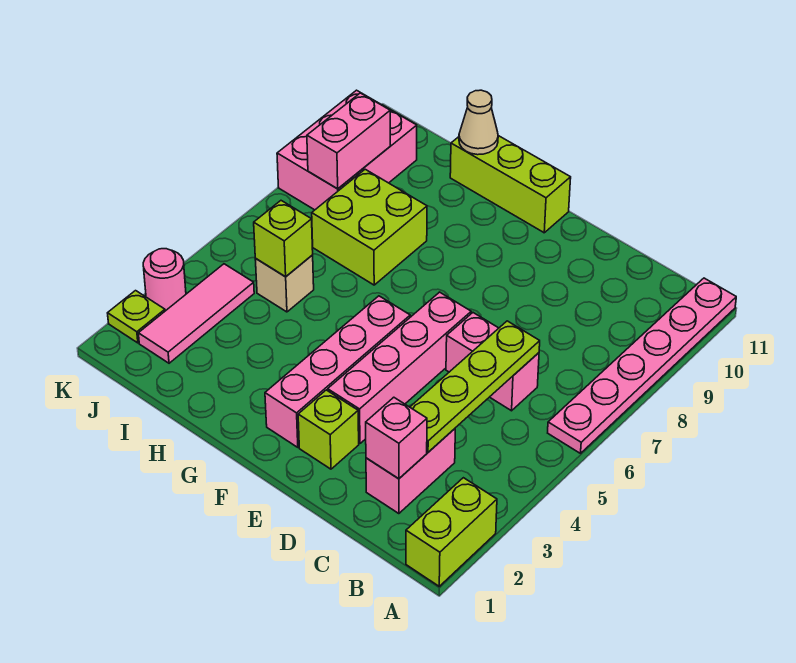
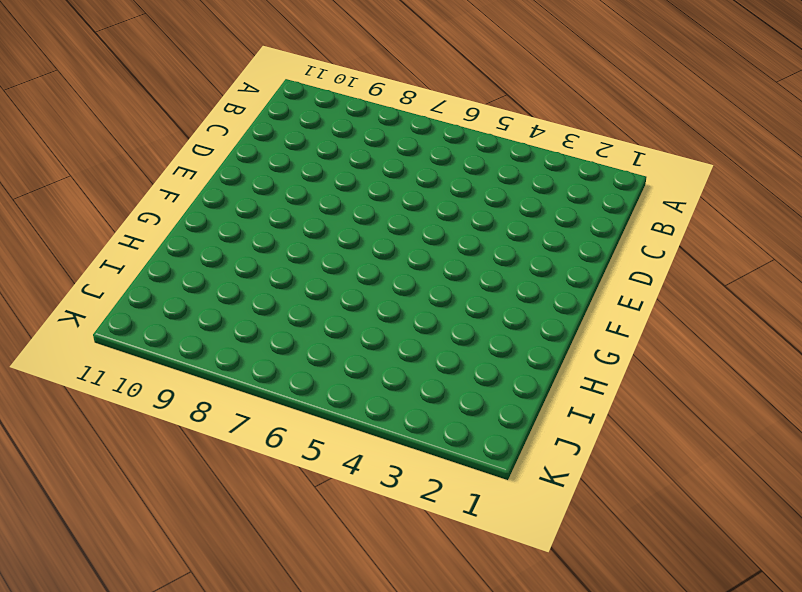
none -> lime 1x2 brick [406,478,497,586]
none -> pink 1x6 plate [548,278,736,453]
none -> pink 1x2 brick [366,429,455,514]

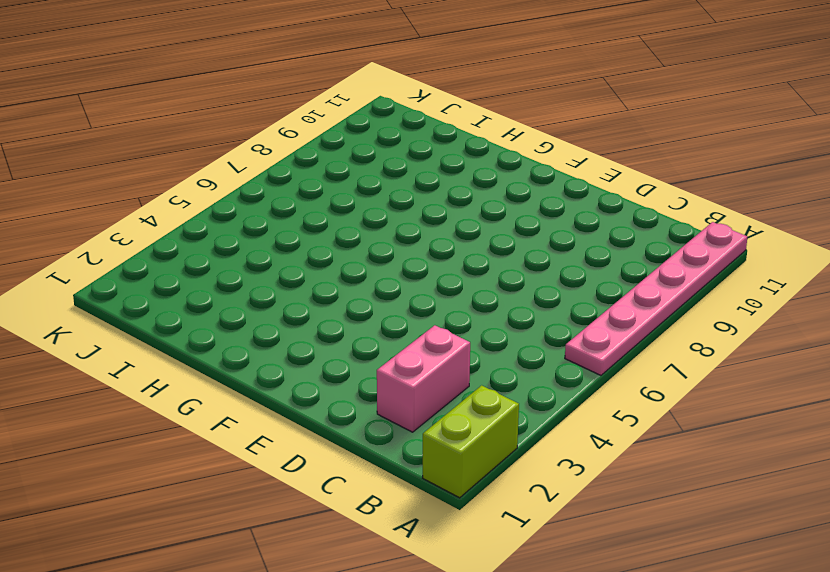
none -> pink 1x2 brick [446,313,539,411]
none -> lime 1x1 brick [298,390,359,469]
none -> pink 1x4 brick [328,292,471,443]

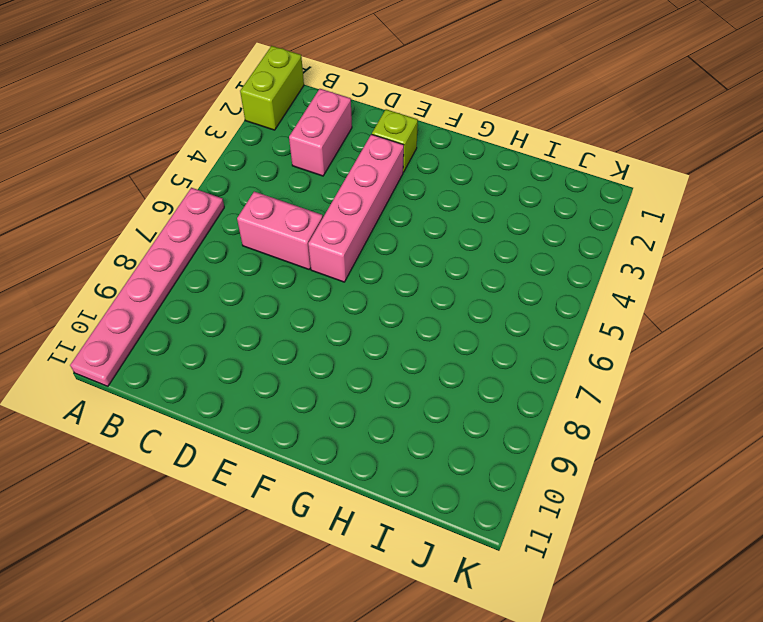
none -> pink 1x4 brick [265,296,410,447]
none -> lime 1x3 brick [450,136,571,233]
none -> lime 2x2 brick [312,169,427,285]

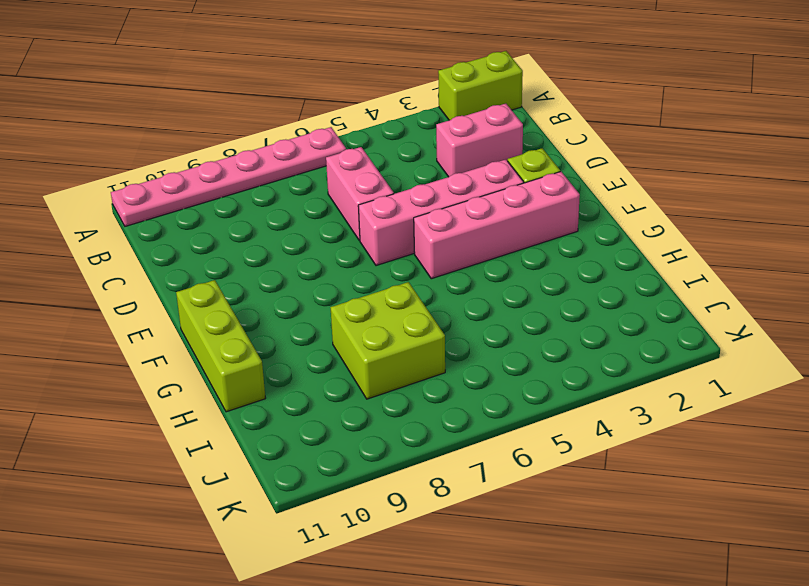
none -> tan 1x1 brick [255,255,314,312]
none -> pink 1x3 tile [138,264,254,363]
none -> pink 2x3 brick [277,90,417,210]

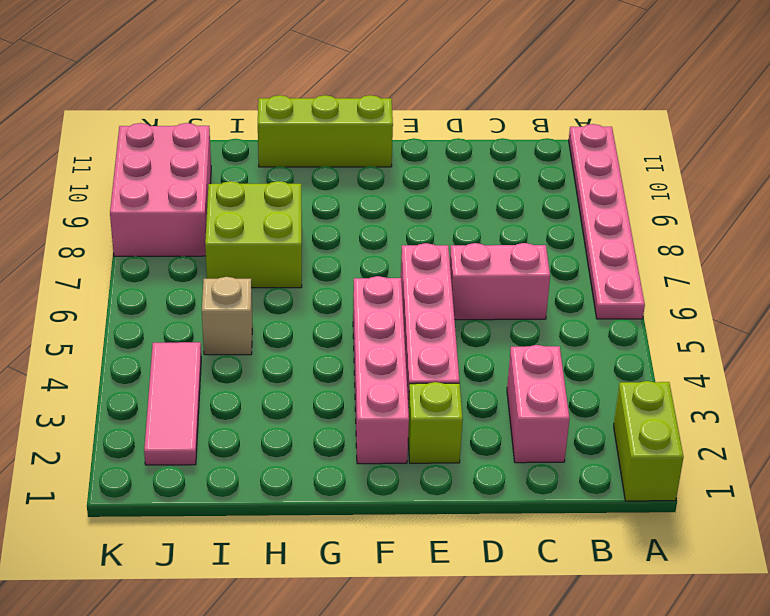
none -> lime 1x1 plate [108,291,165,343]
none -> pink 1x1 round brick [143,249,186,311]
none -> pink 1x1 brick [366,397,427,479]

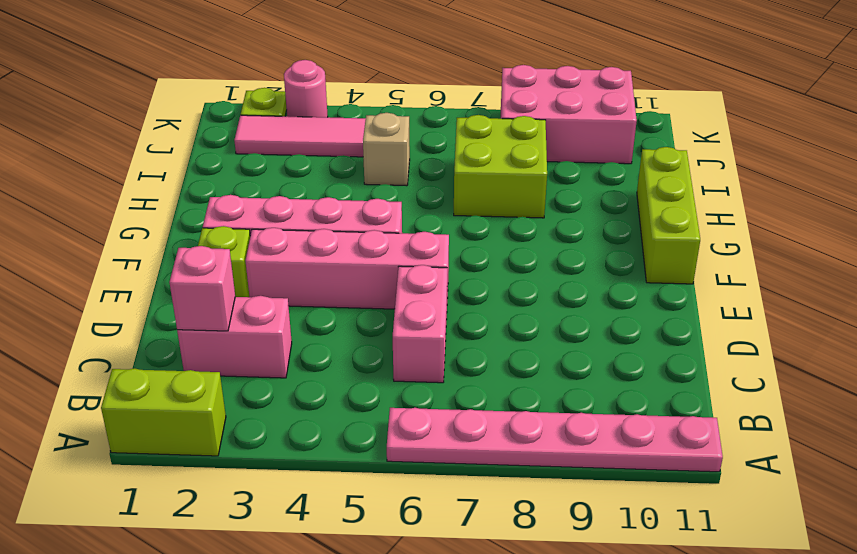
none -> lime 1x4 plate [410,321,540,452]
none -> tan 1x1 cone [459,90,498,155]
none -> lime 1x1 brick [254,201,313,277]

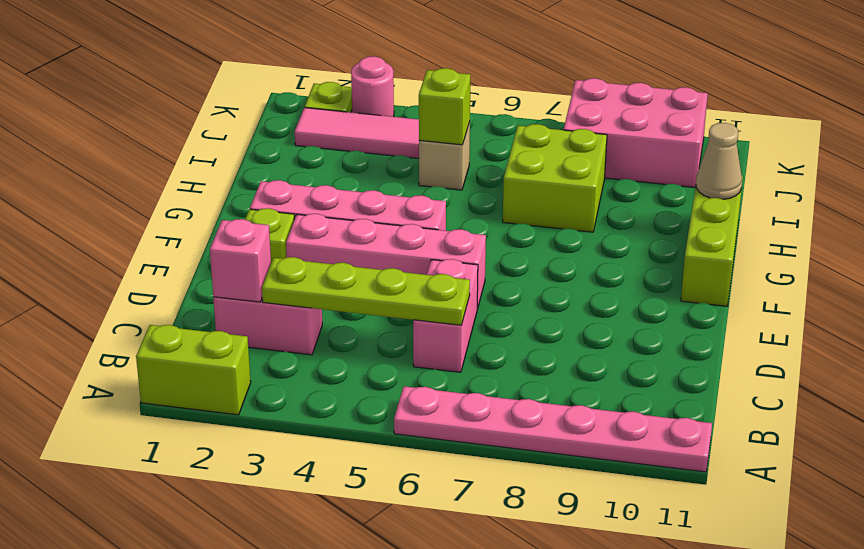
none -> pink 1x2 brick [307,93,390,189]

